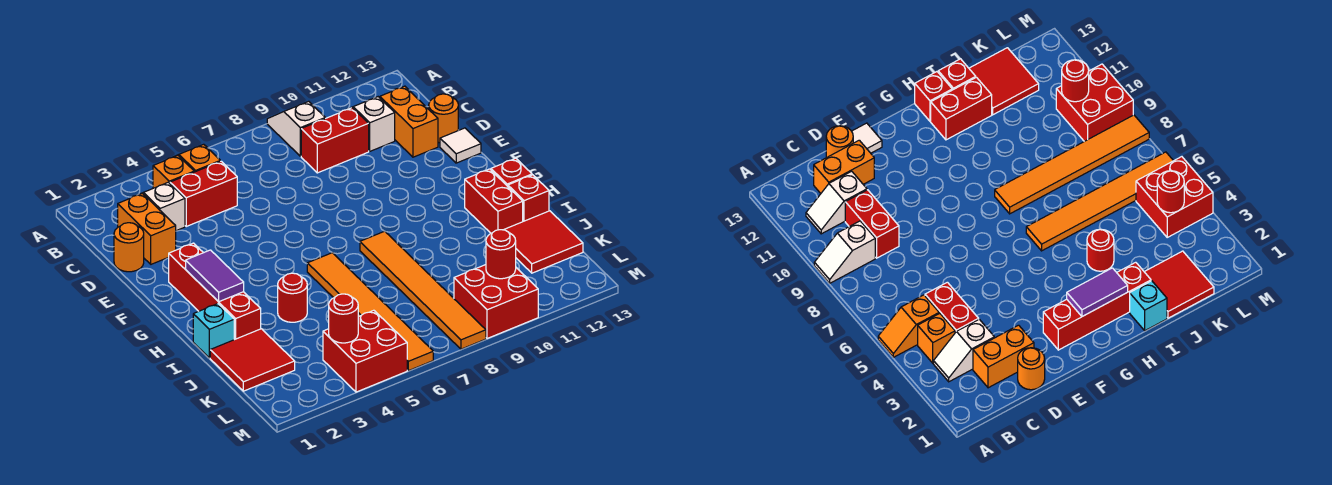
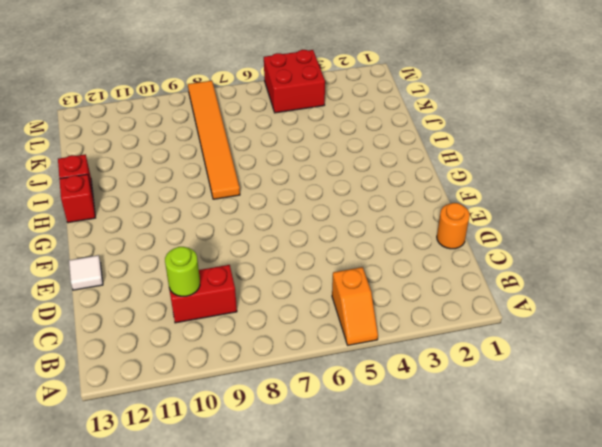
lime 1x1 round brick [165,247,200,296] -> none
none -> white 1x2 slope [267,101,325,156]
none -> white 1x2 slope [138,182,185,231]
none -> orange 1x1 brick [153,156,194,188]

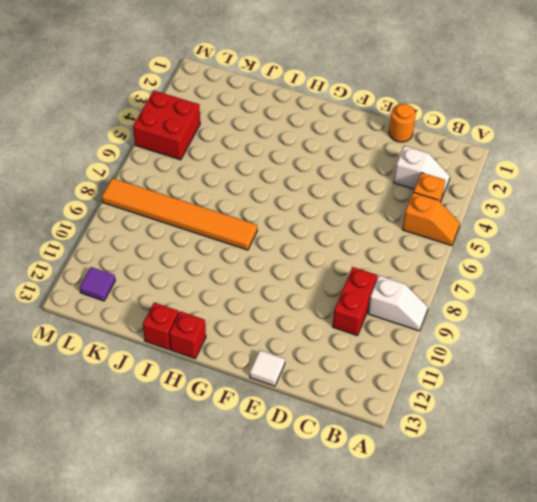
purple 1x1 tile [80,267,115,301] -> none
none -> white 1x2 slope [347,97,395,151]
none -> orange 1x2 brick [118,194,176,264]
none -> red 1x2 brick [170,161,237,226]

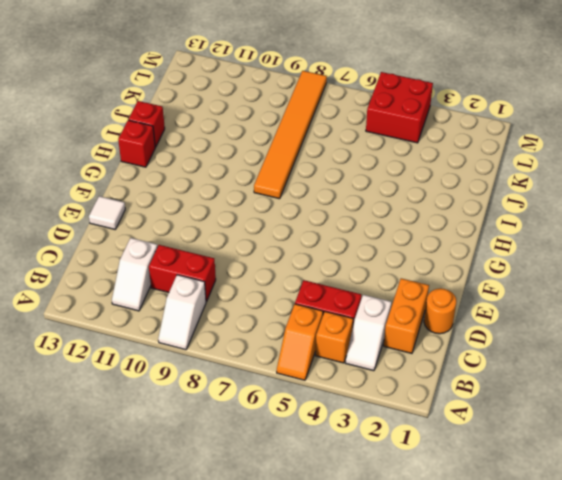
none -> orange 1x2 brick [380,86,438,157]
none -> orange 1x1 round brick [429,94,458,143]
none -> red 1x4 brick [169,243,261,340]

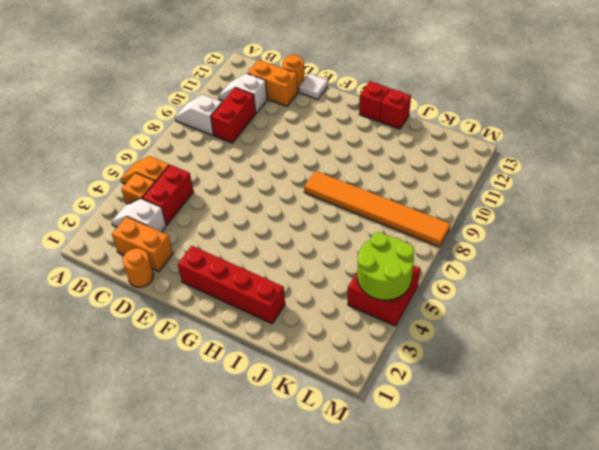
lime 2x2 round brick [357,232,414,300] -> red 1x1 round brick [329,294,358,343]
none -> orange 1x6 tile [307,253,433,371]
none -> red 1x2 brick [465,169,523,233]
none -> cyan 1x1 brick [193,304,234,358]

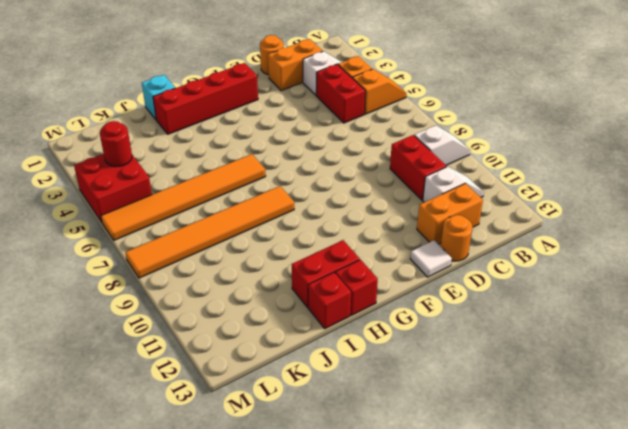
none -> red 1x1 round brick [278,273,307,322]
none -> red 2x2 tile [210,329,295,391]
none -> red 2x2 tile [504,211,583,273]

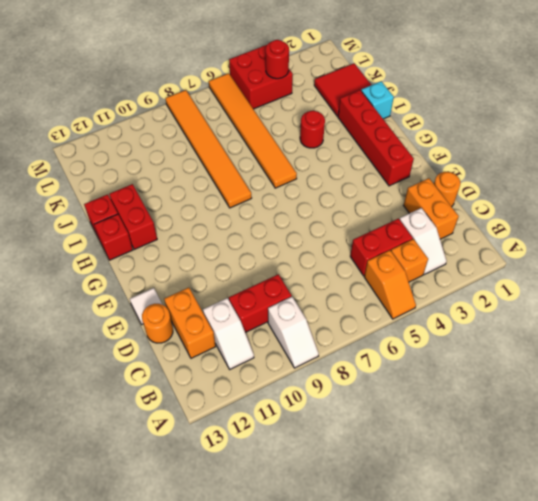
none -> red 2x2 tile [504,211,583,273]
none -> red 2x2 brick [454,265,538,339]
none -> purple 1x2 tile [186,250,244,302]

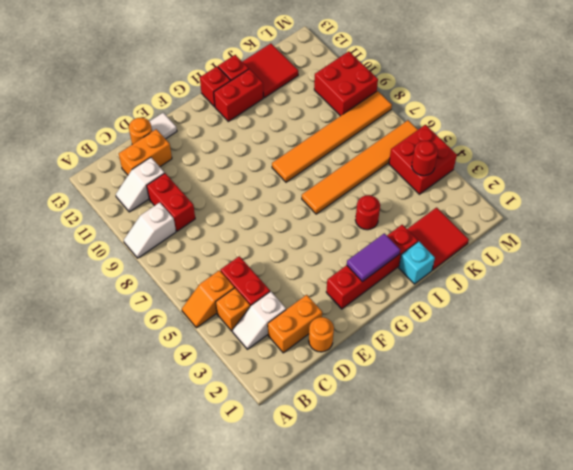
none -> red 1x1 round brick [486,230,516,279]

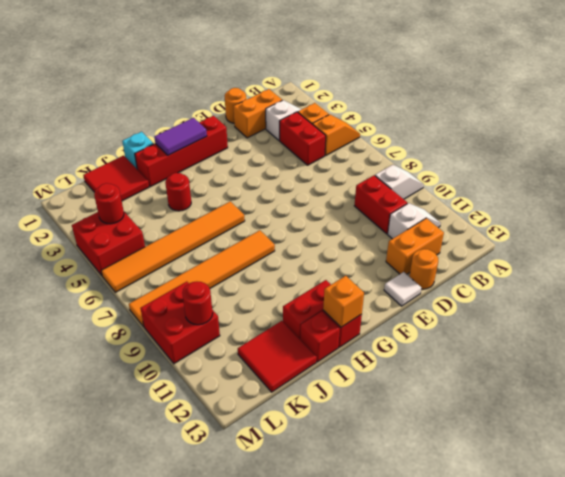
orange 1x1 brick [323,276,364,327] -> none

